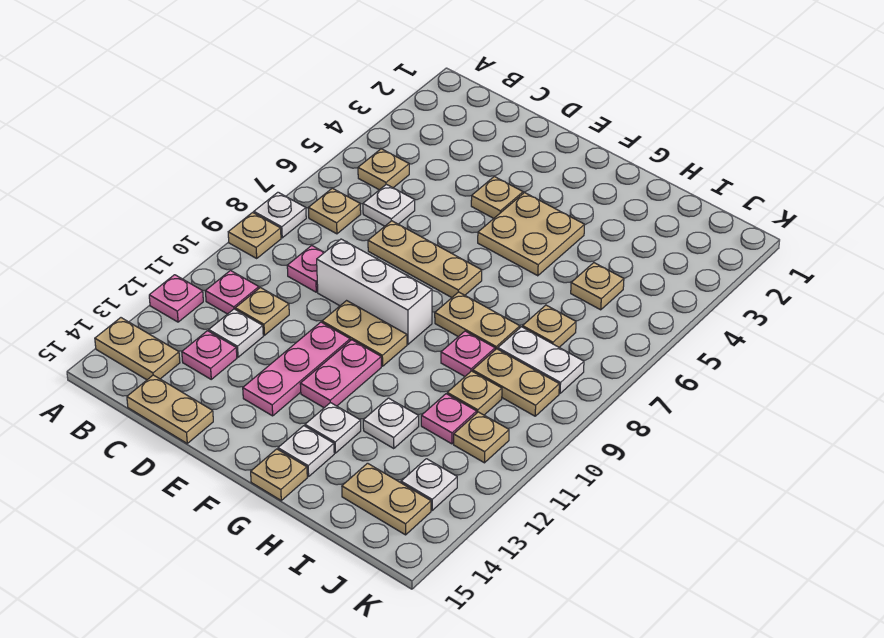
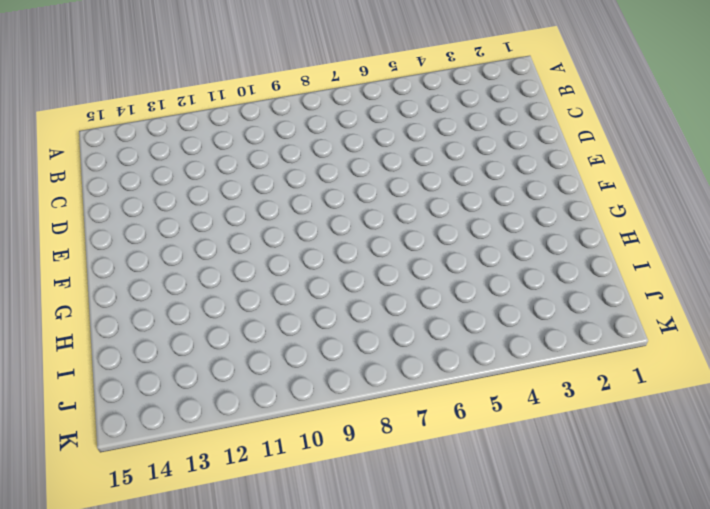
none -> white 1x1 plate [254,192,306,238]
none -> tan 1x1 plate [228,212,281,258]
none -> pink 1x1 plate [149,275,203,322]
none -> tan 1x2 plate [95,318,180,380]

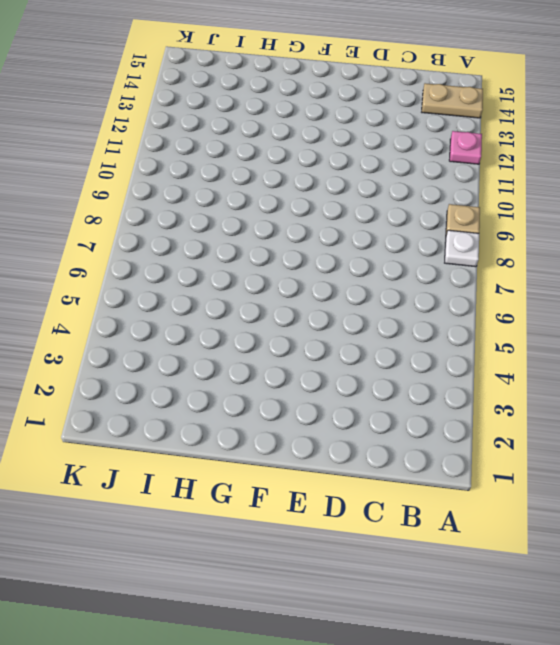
none -> tan 1x1 plate [358,149,409,190]
none -> tan 1x1 plate [308,188,361,234]
none -> pink 1x1 plate [205,271,259,314]
none -> white 1x1 plate [363,184,415,226]

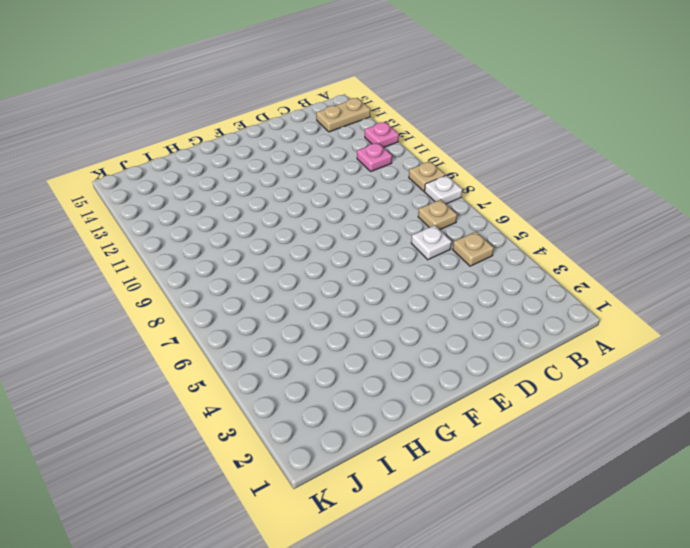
none -> pink 1x1 plate [287,245,324,292]
none -> tan 1x1 plate [235,288,289,335]
none -> white 1x1 plate [209,309,263,357]
none -> pink 1x1 plate [182,331,237,379]

